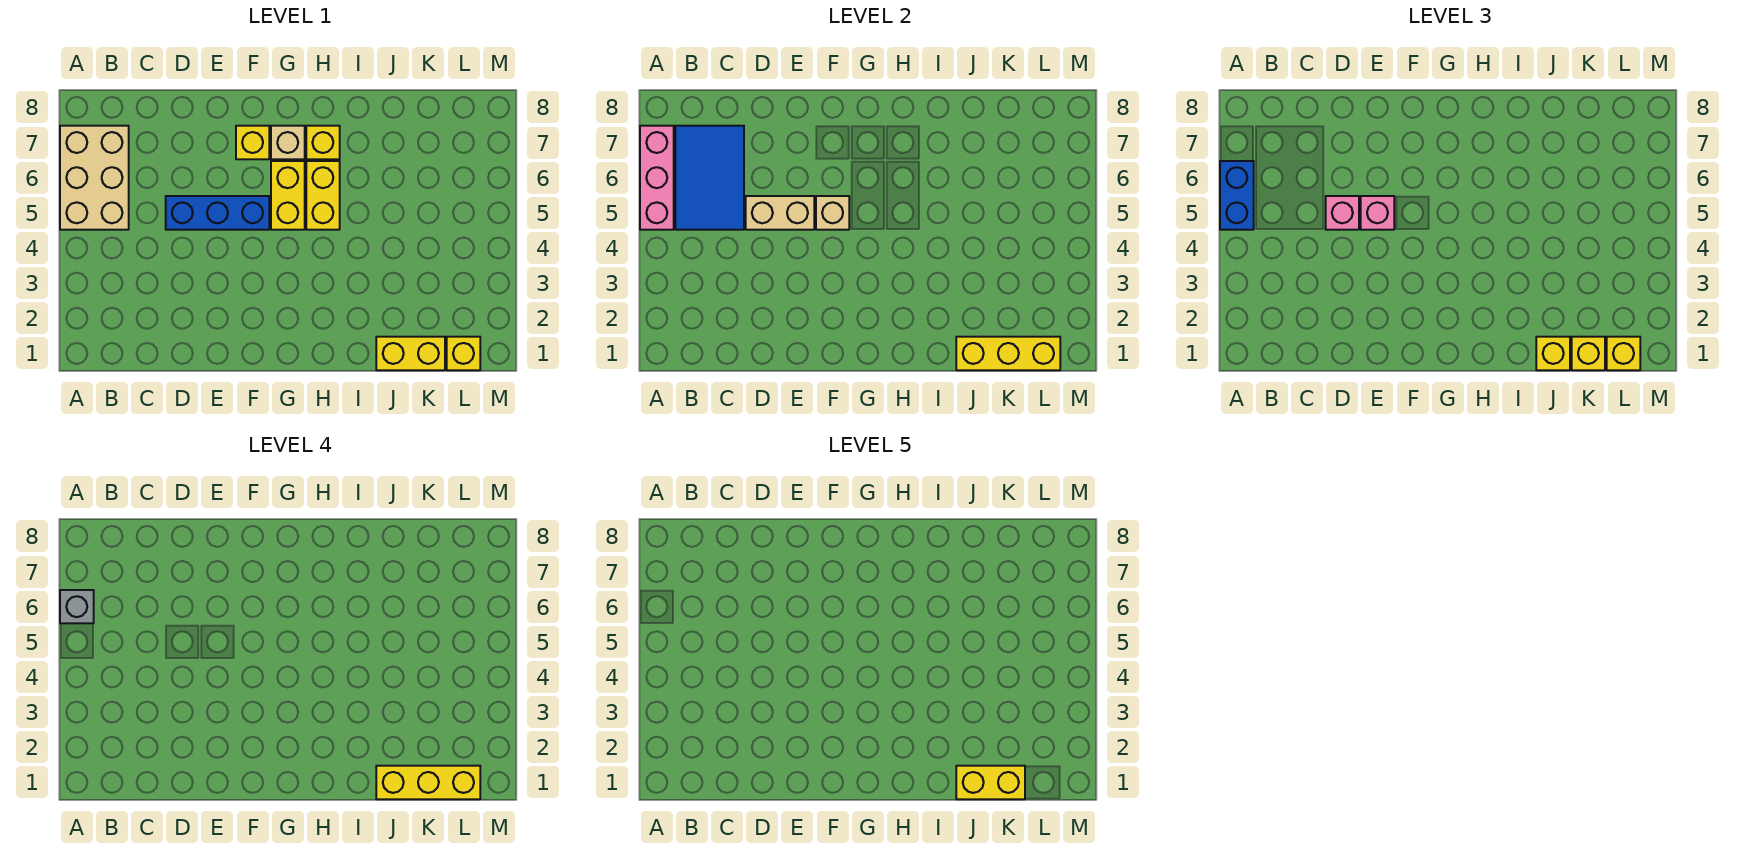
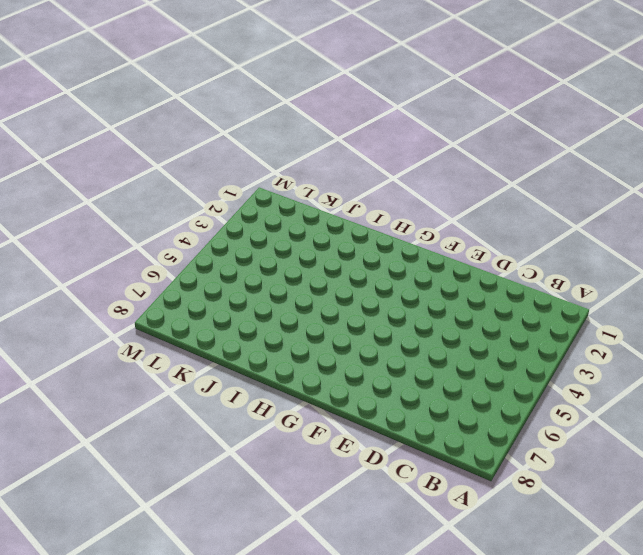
none -> tan 2x3 brick [60,126,129,230]
none -> blue 1x3 brick [166,196,269,230]
none -> yellow 1x1 brick [236,126,269,159]

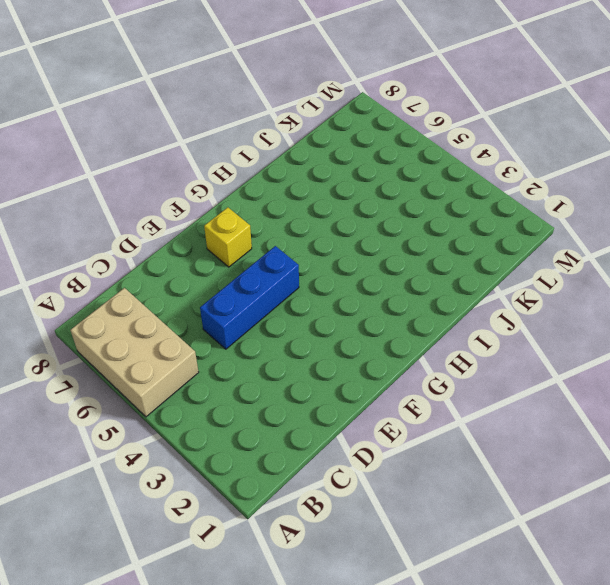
none -> yellow 1x2 brick [271,161,305,230]
none -> tan 1x1 brick [271,126,305,159]
none -> yellow 1x2 brick [306,161,340,230]

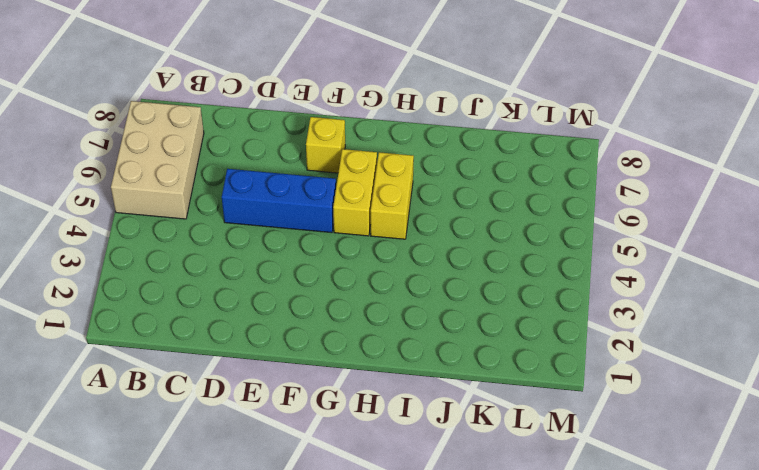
none -> tan 1x1 brick [271,126,305,159]
none -> yellow 1x1 brick [306,126,340,159]
none -> yellow 1x2 brick [376,337,445,370]

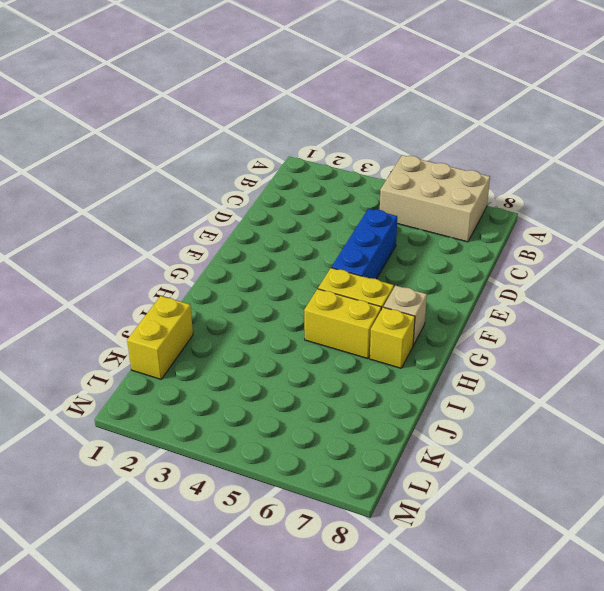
none -> yellow 1x1 brick [236,126,269,159]
none -> yellow 1x1 brick [447,337,480,370]
none -> pink 1x3 brick [640,126,674,230]

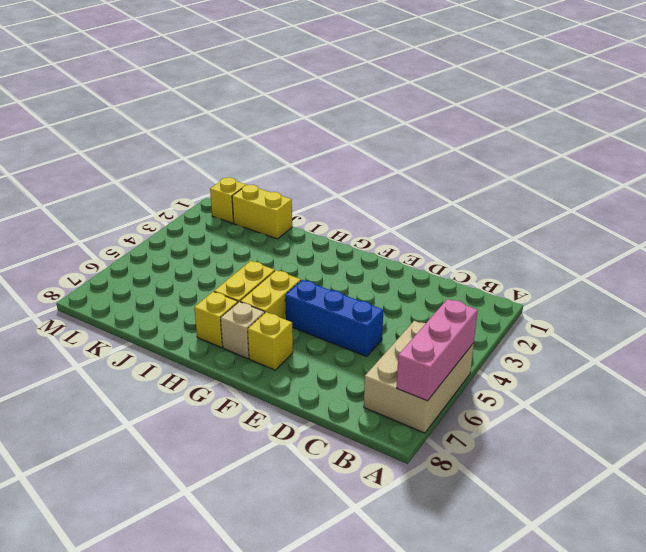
none -> blue 2x3 tile [675,126,744,230]
none -> tan 1x2 brick [746,196,814,230]
none -> tan 1x1 brick [816,196,849,230]

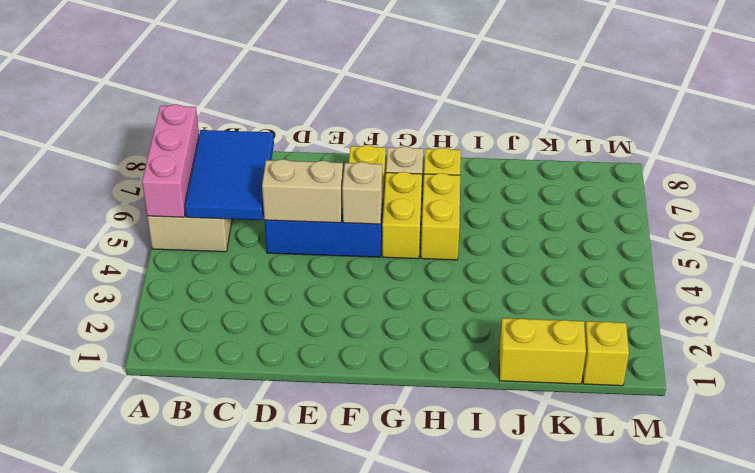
none -> yellow 1x3 brick [956,337,1060,370]
none -> blue 1x2 brick [1220,161,1254,230]
none -> pink 1x1 brick [1326,196,1359,230]

